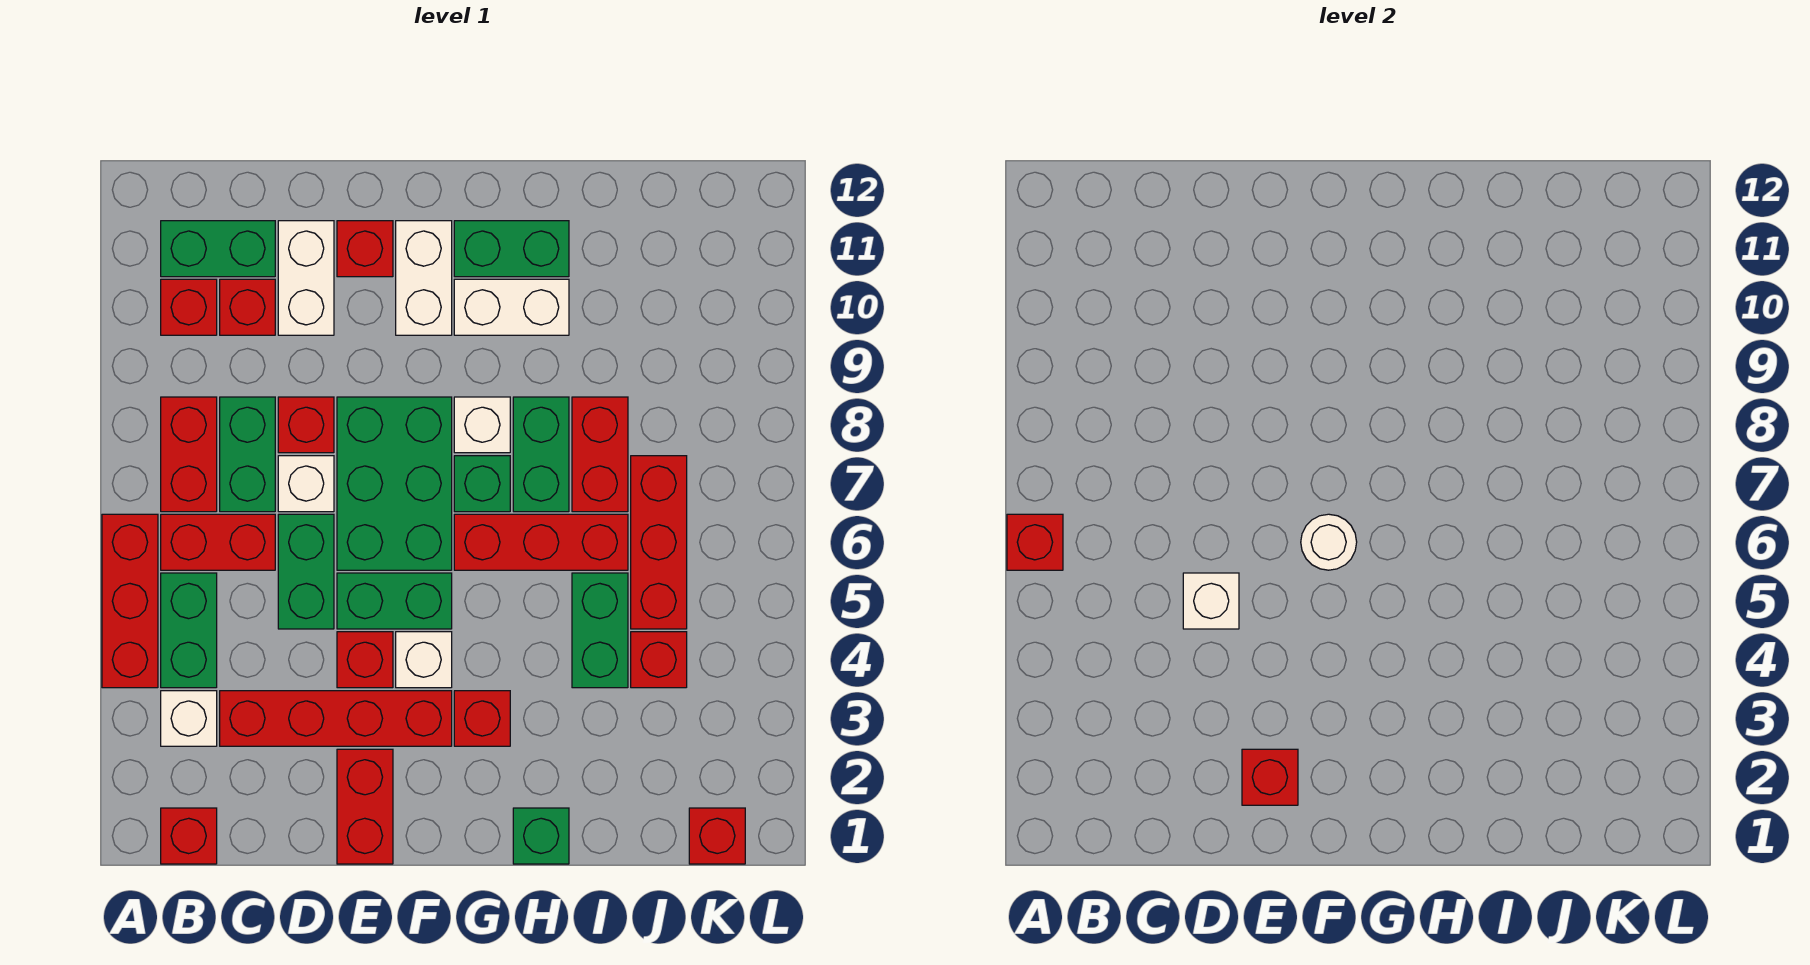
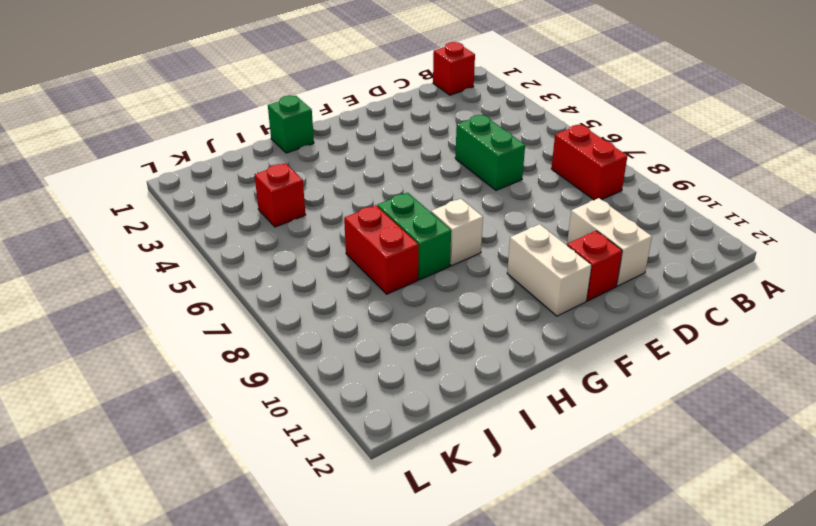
none -> red 1x3 brick [102,514,158,688]
none -> white 1x1 brick [161,691,217,746]
none -> green 1x2 brick [161,573,217,688]
none -> red 1x2 brick [161,514,275,570]

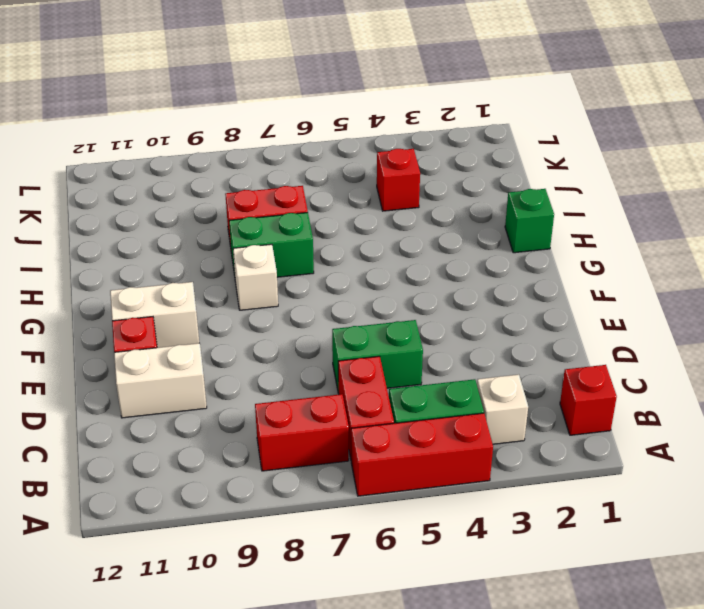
none -> red 1x1 brick [161,279,217,335]
none -> green 1x2 brick [161,221,275,277]
none -> red 1x4 brick [220,691,452,746]
none -> green 1x2 brick [220,397,275,512]

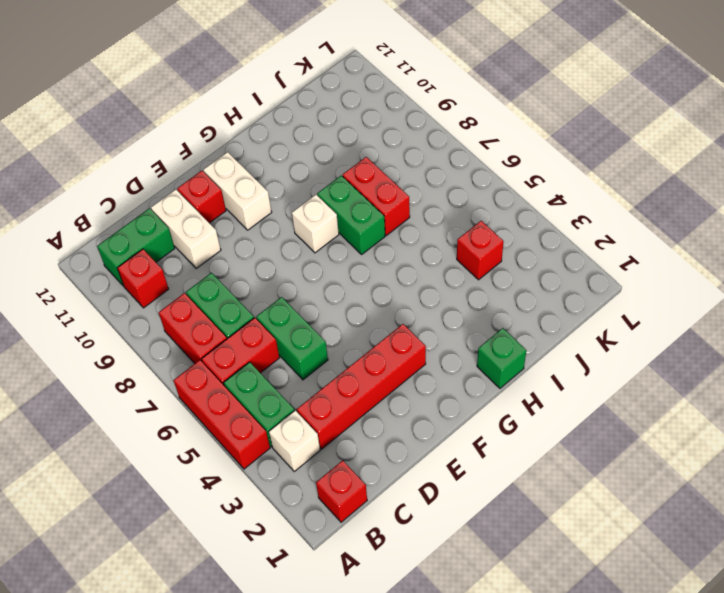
none -> red 1x1 brick [220,279,275,335]
none -> white 1x1 brick [278,456,334,512]
none -> red 1x1 brick [278,397,334,453]
none -> red 1x2 brick [337,749,393,864]

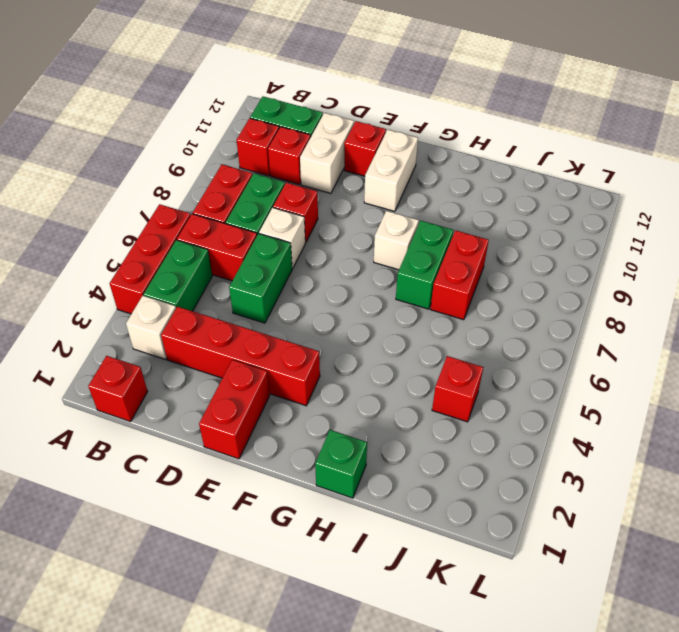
none -> red 1x1 brick [337,632,393,688]
none -> green 1x2 brick [337,573,452,629]
none -> green 2x3 brick [337,397,452,570]
none -> white 1x1 brick [396,632,452,688]

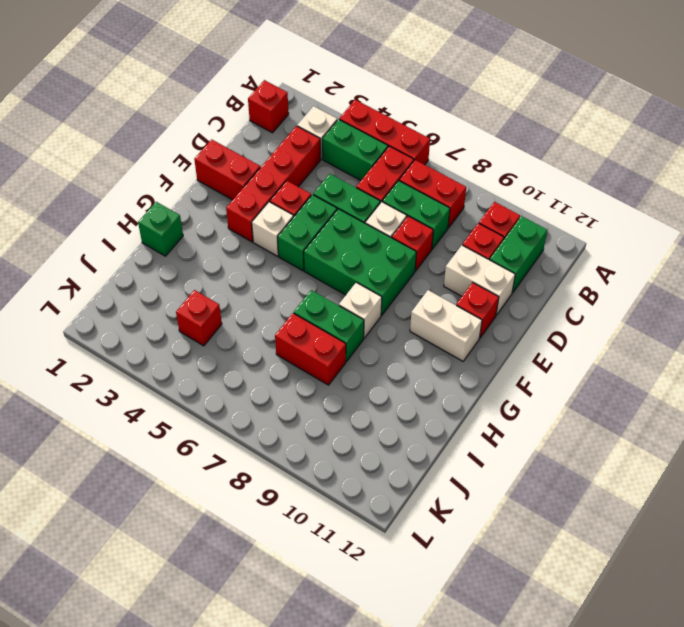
none -> red 1x1 brick [454,691,510,746]
none -> red 1x3 brick [454,514,628,570]
none -> green 1x1 brick [454,456,510,512]
none -> white 1x2 brick [454,279,569,335]

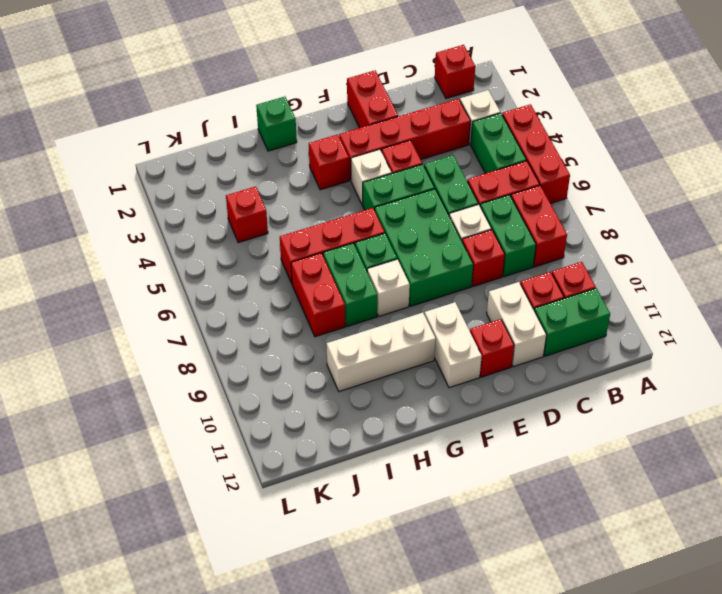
white 1x3 brick [326,312,436,392] -> white 1x2 brick [454,279,569,335]
none -> green 1x2 brick [454,221,569,277]
none -> green 1x2 brick [572,573,628,688]
none -> red 1x3 brick [631,456,687,629]
none -> red 1x1 brick [689,808,745,864]

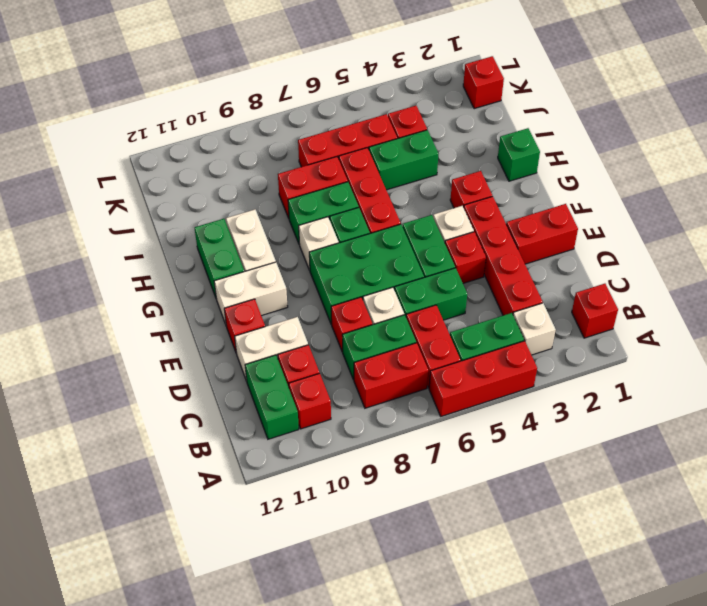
none -> red 1x1 brick [1007,514,1063,570]
none -> white 1x1 brick [1183,573,1239,629]
none -> red 1x1 brick [1242,749,1298,805]
none -> white 1x1 round brick [1301,514,1357,570]

